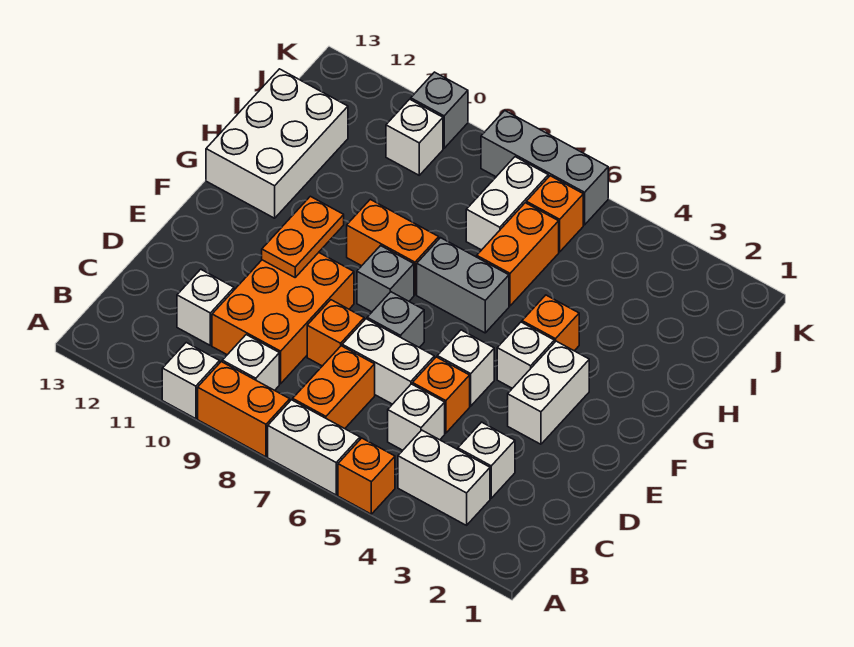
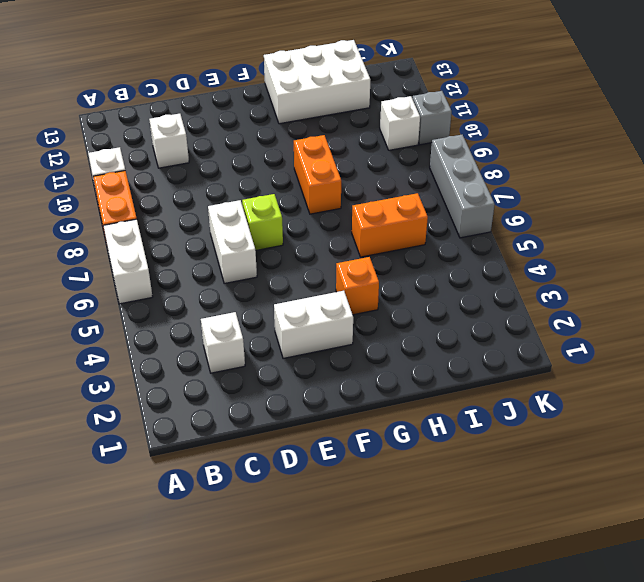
lime 1x1 brick [242,194,283,250] -> grey 1x1 brick [367,292,424,348]
none -> orange 1x1 brick [338,438,395,514]
none -> white 1x2 brick [398,430,490,525]
none -> orange 1x2 brick [293,346,375,429]
none -> white 1x1 brick [222,335,279,390]

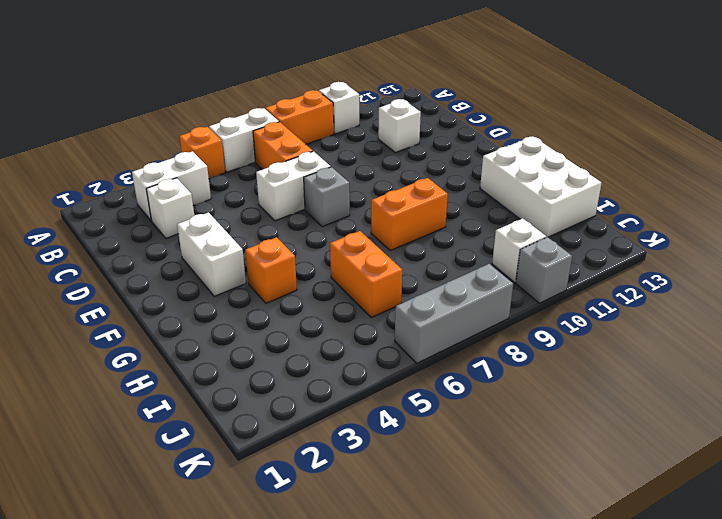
none -> white 1x1 brick [222,335,279,390]
none -> white 1x1 brick [388,384,445,450]
none -> orange 2x3 brick [212,253,354,384]
none -> orange 1x1 brick [413,357,470,433]

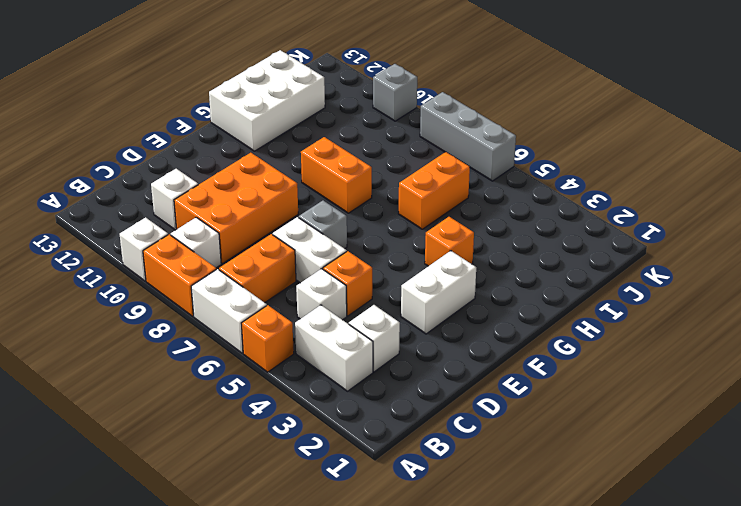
none -> orange 1x1 brick [307,300,364,366]
none -> white 1x1 brick [437,330,494,406]
none -> white 1x1 brick [497,322,554,388]
none -> grey 1x1 brick [357,246,414,312]

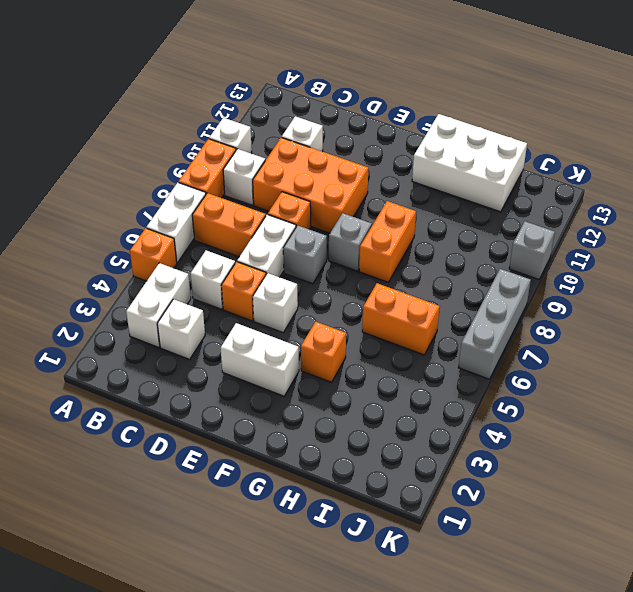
none -> white 1x1 brick [497,322,554,388]
none -> grey 1x2 brick [417,238,509,333]
none -> white 1x2 brick [466,157,548,250]
none -> orange 1x1 brick [526,176,583,252]

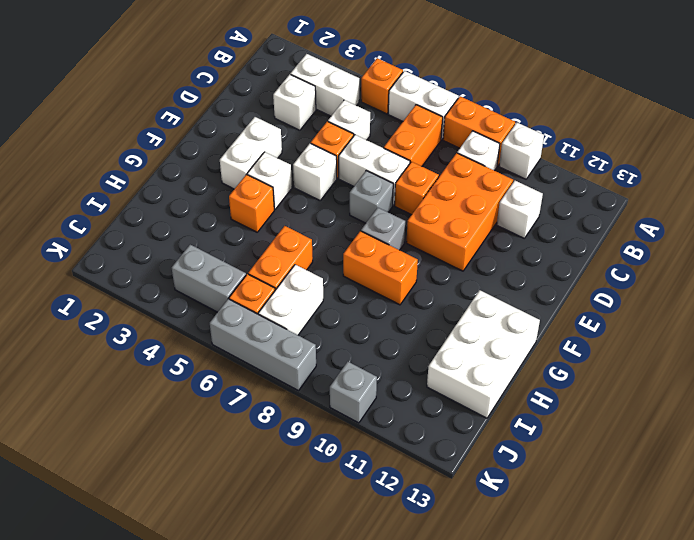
grey 1x2 brick [172,245,246,312] -> grey 1x2 brick moved to [417,238,509,333]
none -> white 1x1 brick [386,99,443,175]
none -> orange 1x2 plate [262,196,344,277]

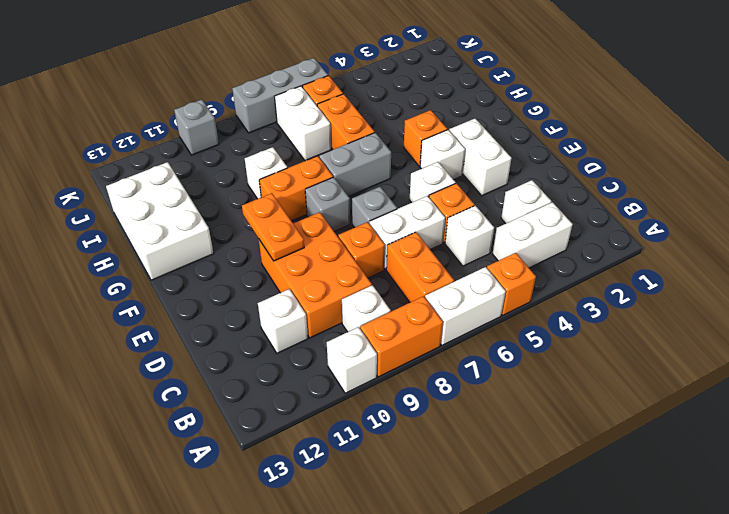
white 1x1 brick [245,147,287,199] -> white 1x1 brick moved to [386,99,443,175]

